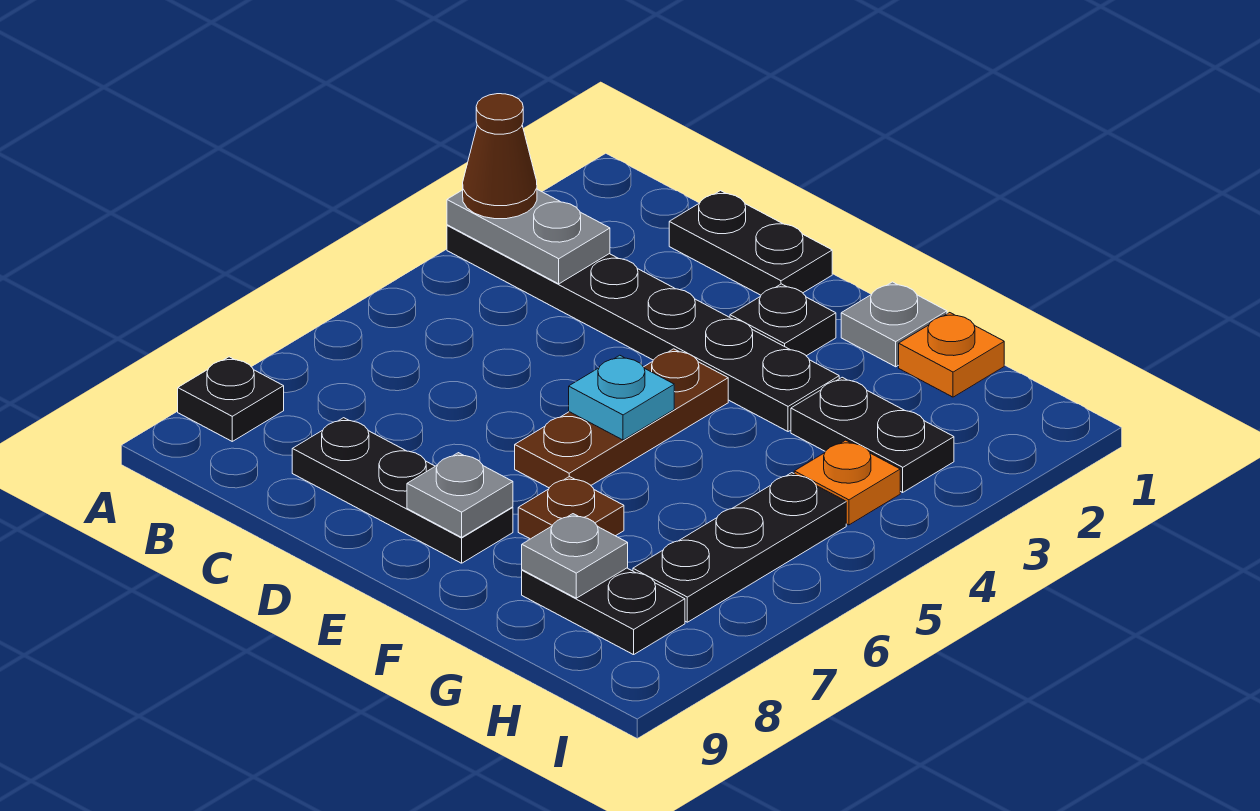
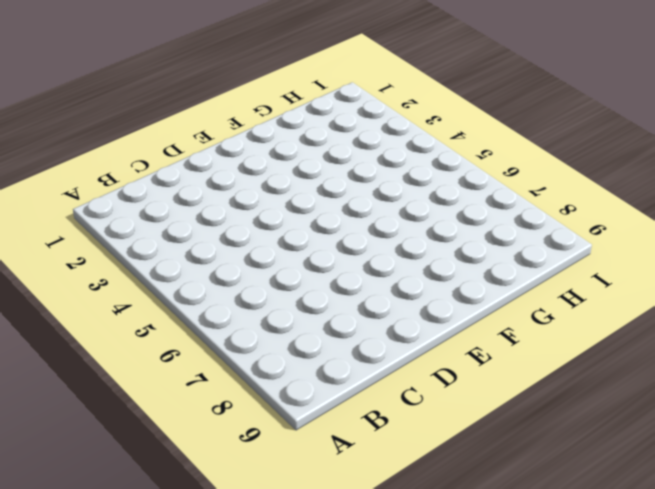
none -> black 1x6 plate [447,225,839,432]
none -> black 1x1 plate [178,357,284,441]
none -> black 1x2 plate [669,191,832,295]

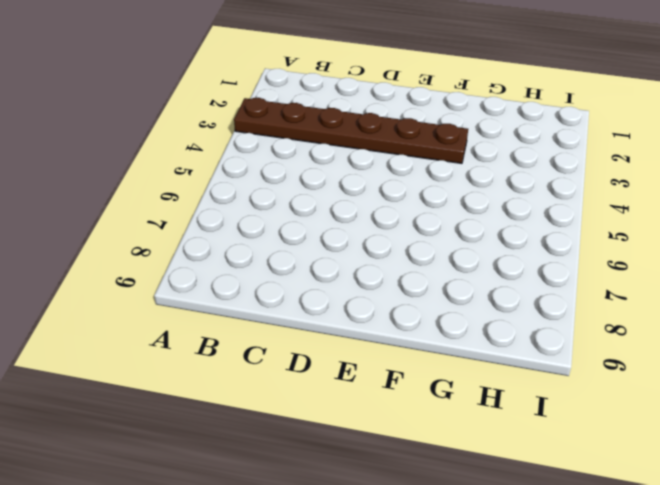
brown 1x6 plate [234,98,468,163] -> black 1x6 plate [447,225,839,432]
none -> black 1x1 plate [178,357,284,441]
none -> black 1x2 plate [669,191,832,295]
none -> black 1x3 plate [292,418,513,563]

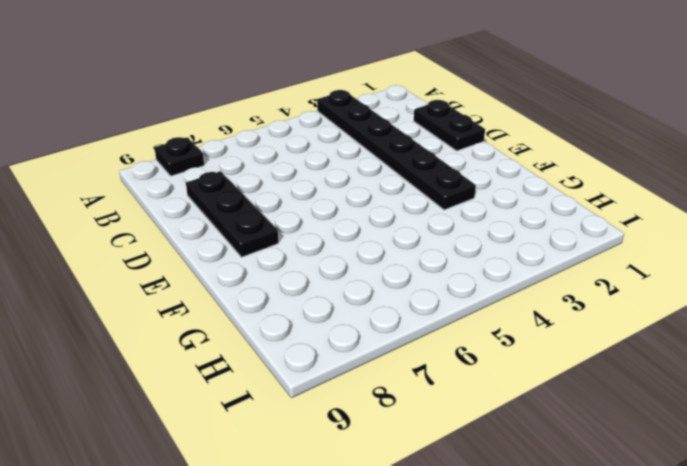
none -> black 1x1 plate [730,284,836,356]
none -> brown 1x3 plate [515,349,728,488]
none -> grey 1x1 plate [841,282,947,367]

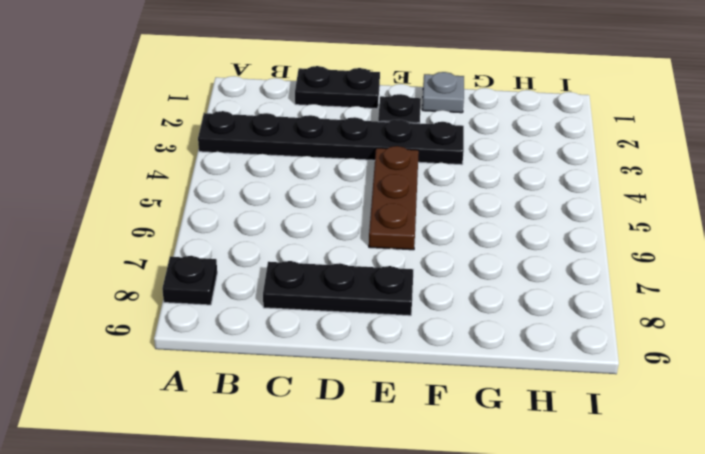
none -> brown 1x1 plate [518,476,624,539]
none -> orange 1x1 plate [899,313,1004,397]
none -> black 1x2 plate [791,377,954,492]

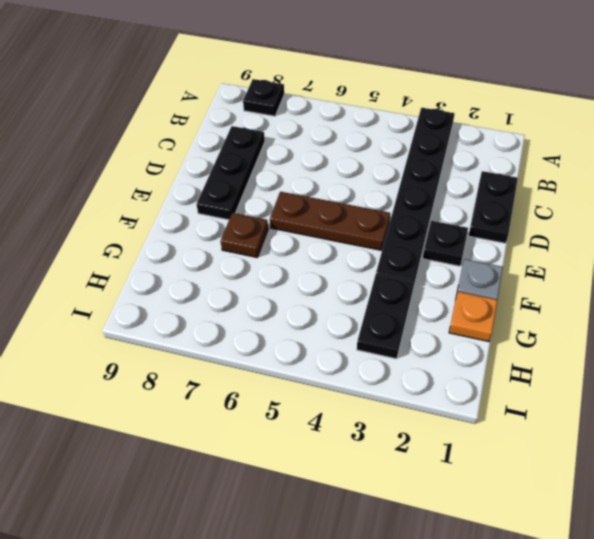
none -> black 1x2 plate [522,568,685,655]
none -> orange 1x1 plate [794,440,900,525]
none -> black 1x3 plate [633,473,846,622]

